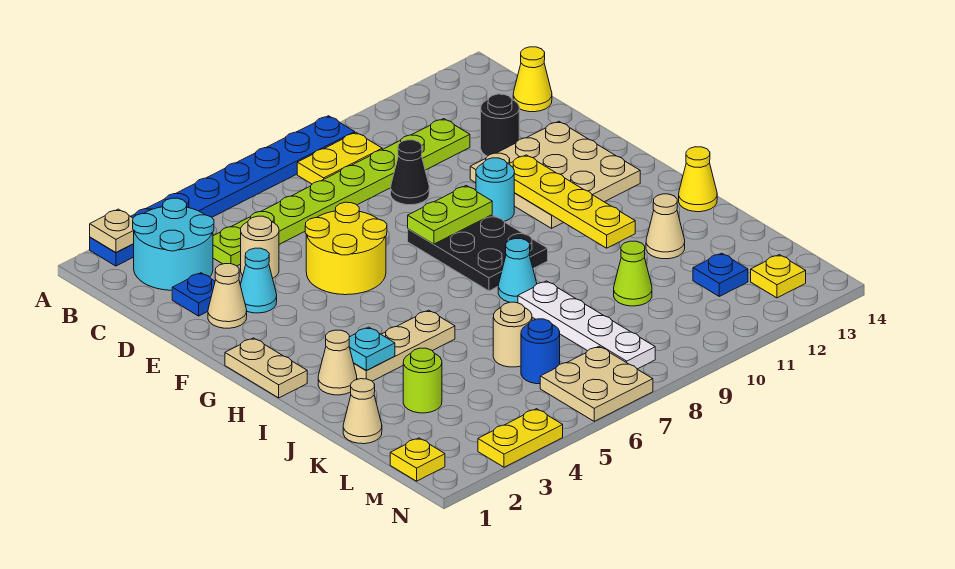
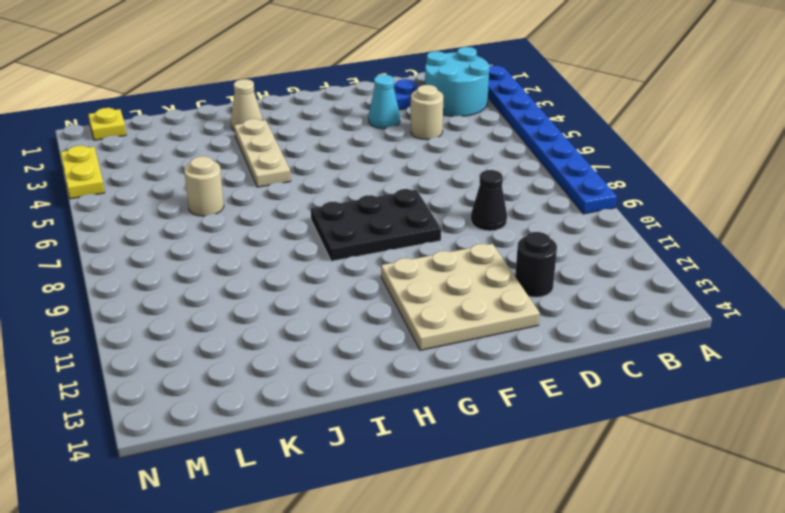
none -> yellow 1x2 plate [297,133,382,184]
none -> lime 1x8 plate [213,119,470,266]
none -> yellow 1x1 cone [513,47,552,112]
none -> tan 1x1 cone [208,264,247,328]

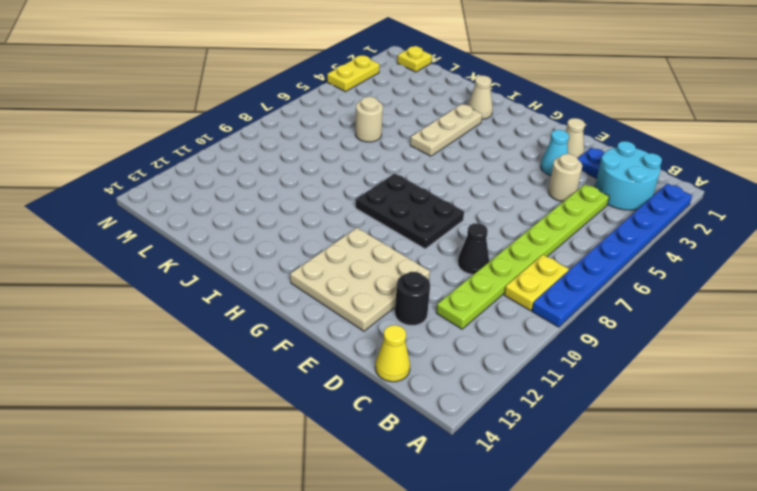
none -> yellow 2x2 round brick [305,202,387,295]
none -> cyan 1x1 round brick [476,158,514,221]
none -> tan 1x2 plate [225,338,307,398]
none -> cyan 1x1 cone [498,239,537,303]

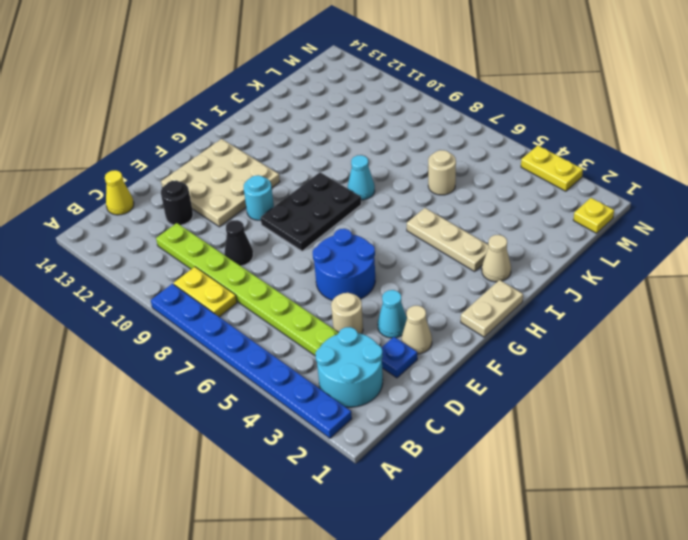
blue 2x2 round brick [313,229,375,300] -> yellow 2x2 round brick [305,202,387,295]
none -> yellow 1x1 cone [679,147,717,212]
none -> white 1x4 plate [518,281,655,369]
none -> tan 1x1 cone [646,194,685,259]
none -> tan 1x1 cone [343,379,382,444]

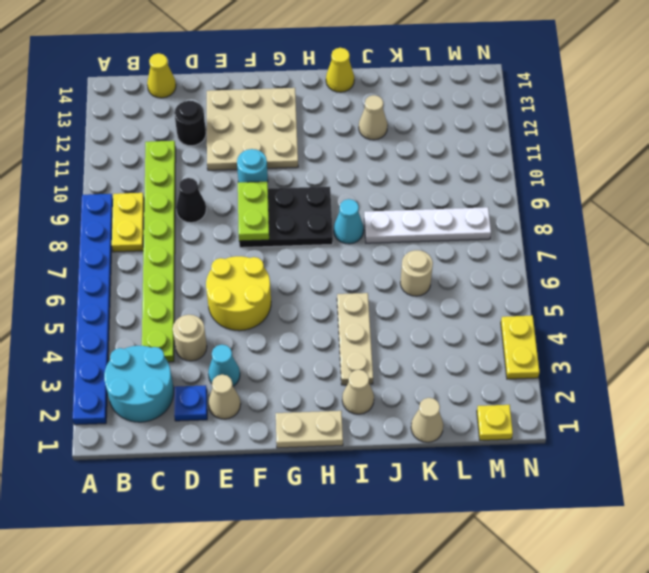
none -> lime 1x1 round brick [403,348,442,413]
none -> lime 1x1 cone [614,241,652,306]
none -> blue 1x1 round brick [521,319,560,384]
none -> blue 1x1 plate [693,253,748,296]

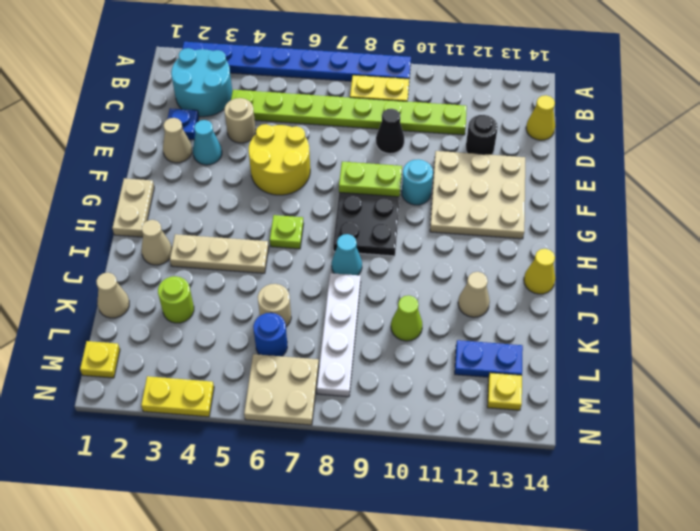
lime 1x1 plate [270,215,304,249] -> none
blue 1x2 plate [455,340,523,377] -> blue 1x1 plate [693,253,748,296]
none -> tan 1x1 plate [90,209,134,253]
none -> yellow 1x4 plate [509,155,635,248]
none -> cyan 1x1 plate [349,327,395,371]

